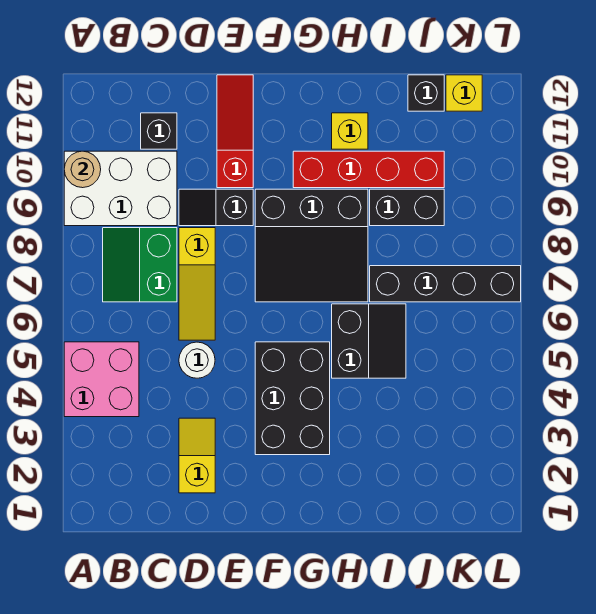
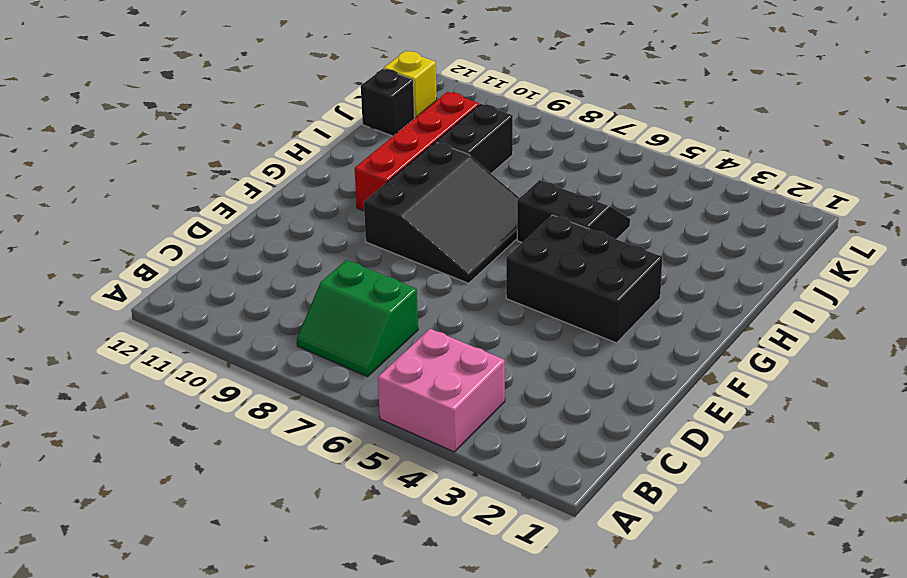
none -> white 2x3 brick [64,151,177,226]
none -> black 1x1 brick [141,113,177,149]
none -> yellow 1x2 slope [179,418,215,493]

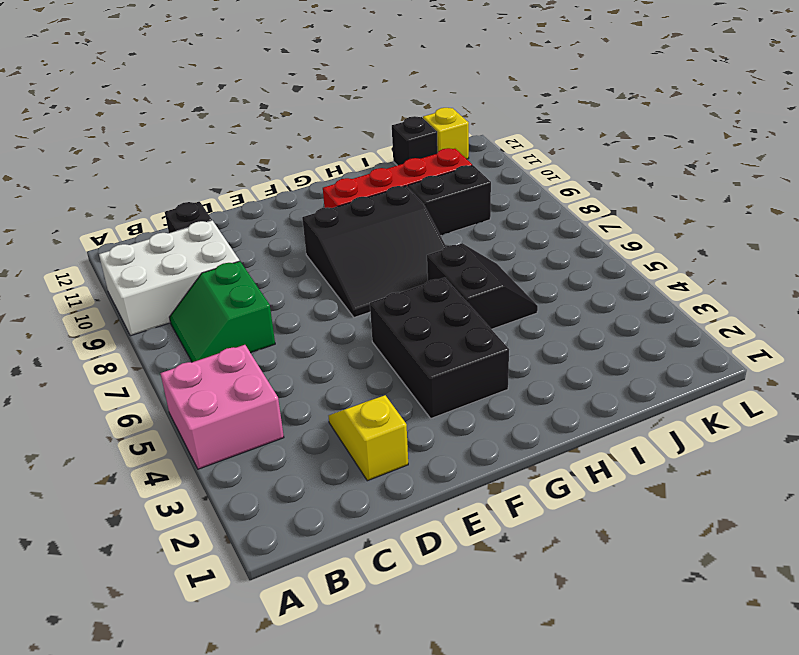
none -> white 1x1 round brick [179,342,215,378]
none -> yellow 1x3 slope [179,228,215,340]
none -> black 1x2 slope [179,189,253,226]

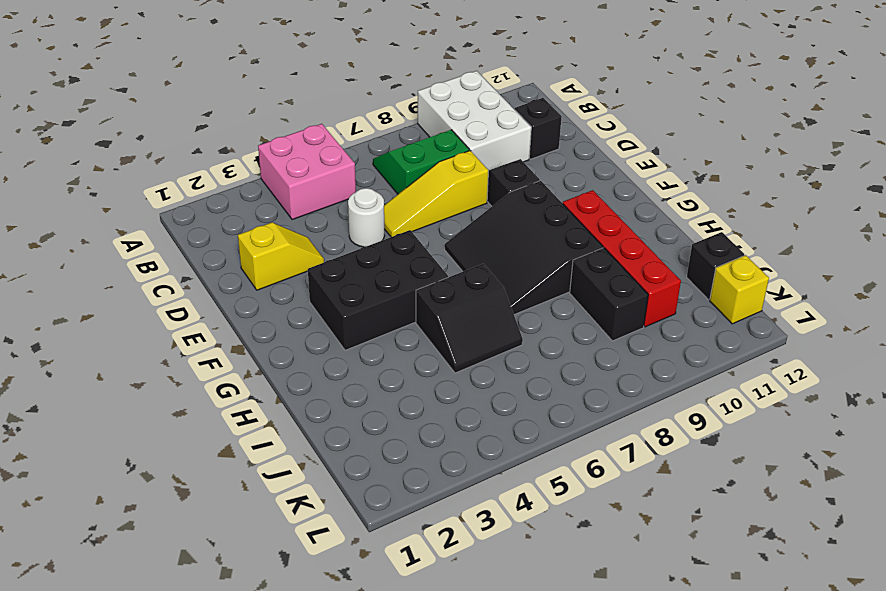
none -> red 1x3 slope [217,75,253,188]
none -> yellow 1x1 brick [332,113,368,149]
none -> black 1x4 brick [370,266,521,302]

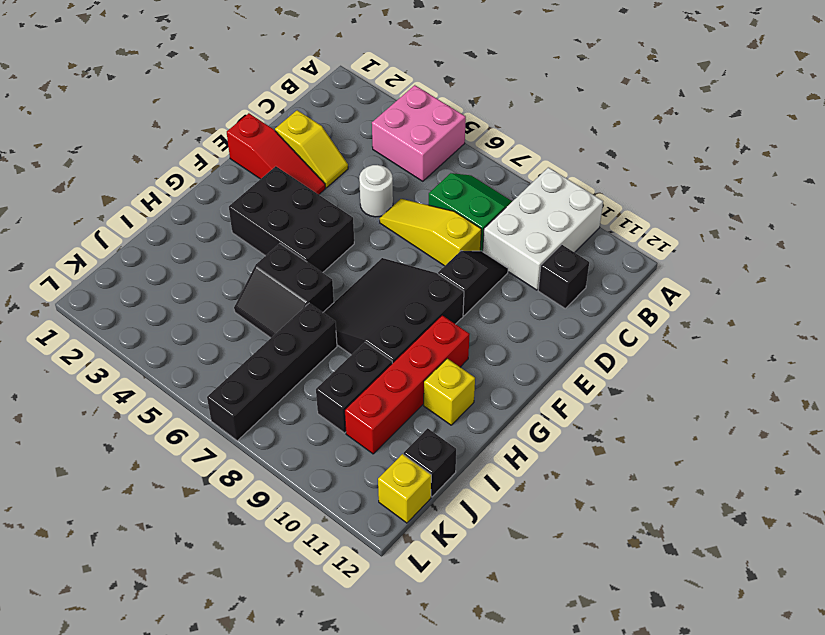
red 1x3 slope [227,113,326,195] -> red 1x3 slope moved to [217,75,253,188]
none -> tan 1x1 round brick [64,151,101,188]

